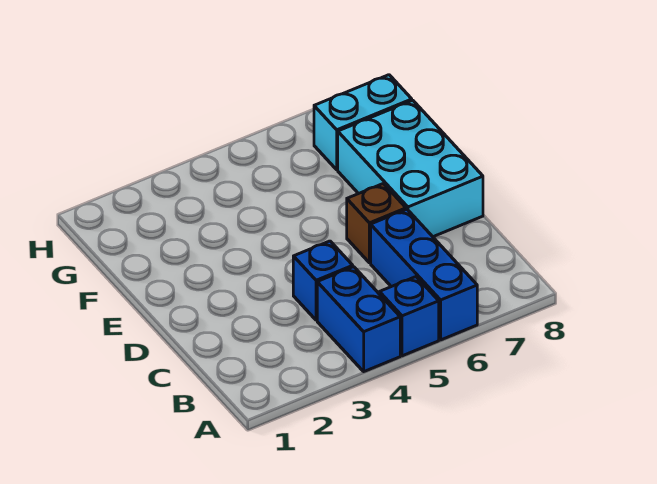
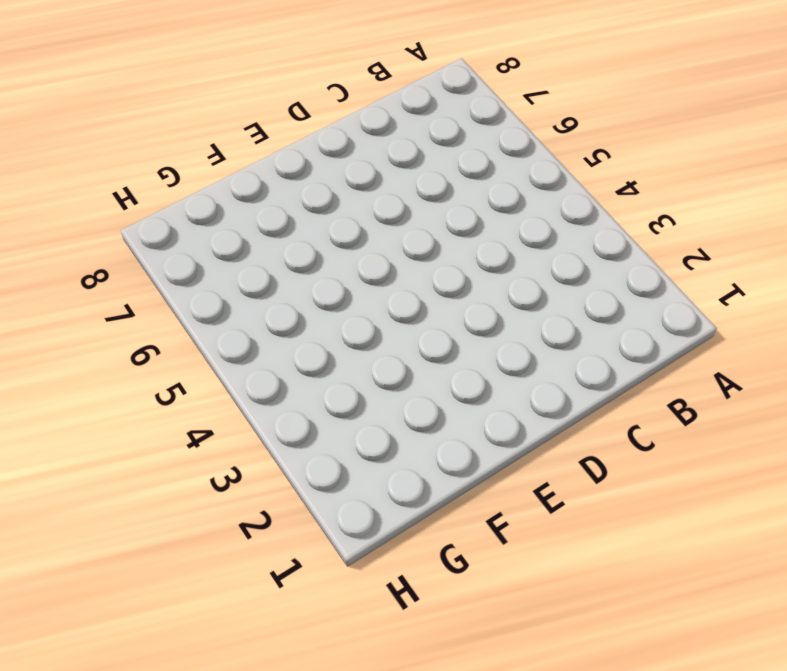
none -> blue 1x2 brick [317,267,400,371]
none -> blue 1x1 brick [379,277,439,356]

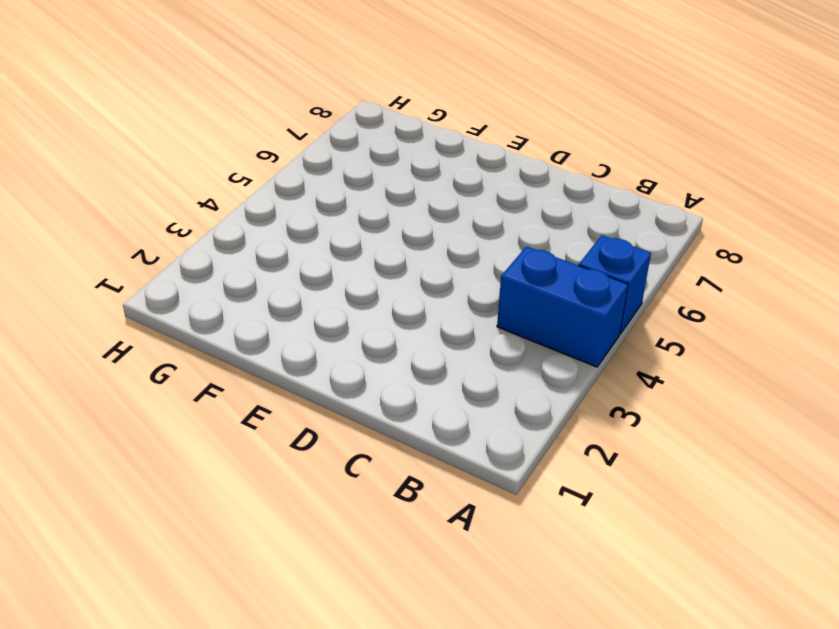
none -> blue 1x3 brick [371,209,477,340]
none -> blue 1x1 brick [293,241,353,320]

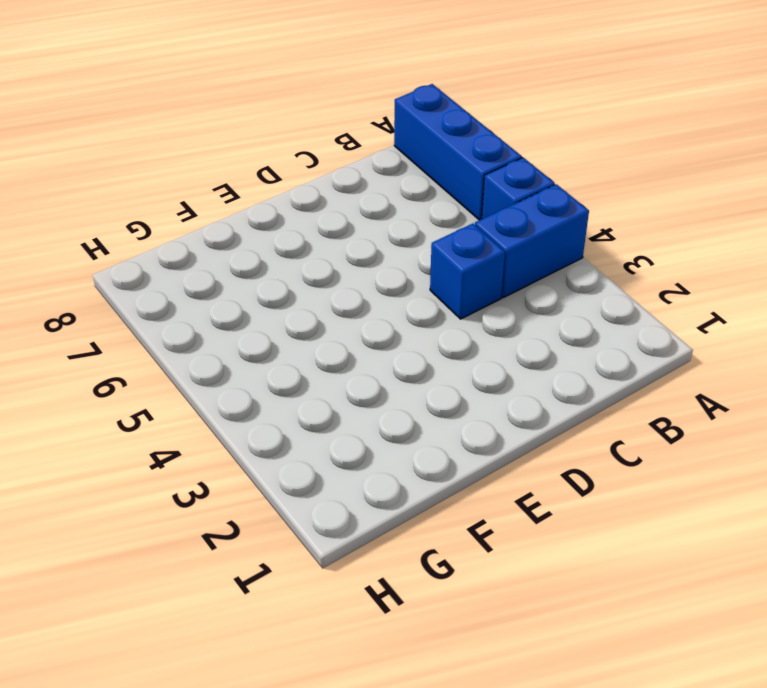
blue 1x3 brick [394,84,522,220] -> blue 1x3 brick turned to [371,209,477,340]
none -> brown 1x1 brick [347,184,406,263]
none -> cyan 2x3 brick [338,100,483,237]

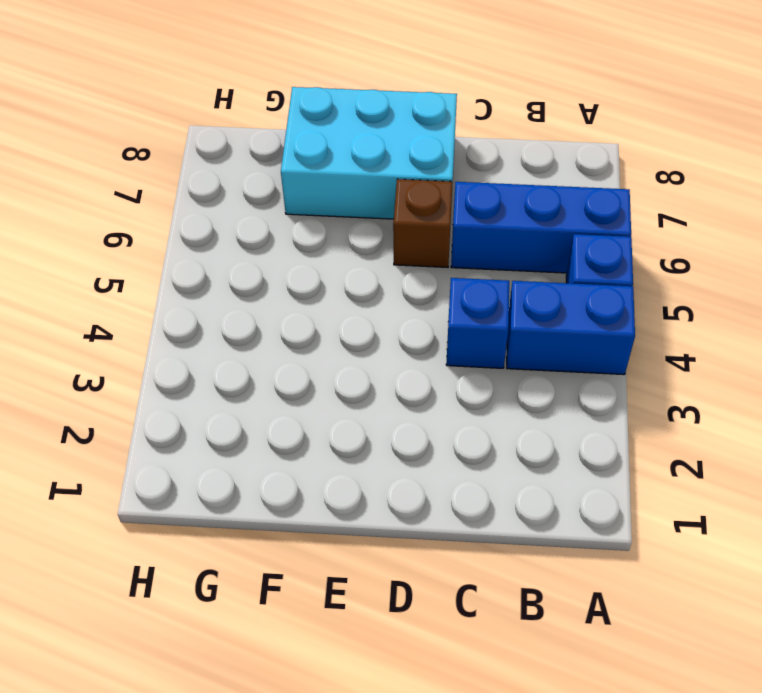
none -> cyan 1x2 brick [314,75,412,170]

